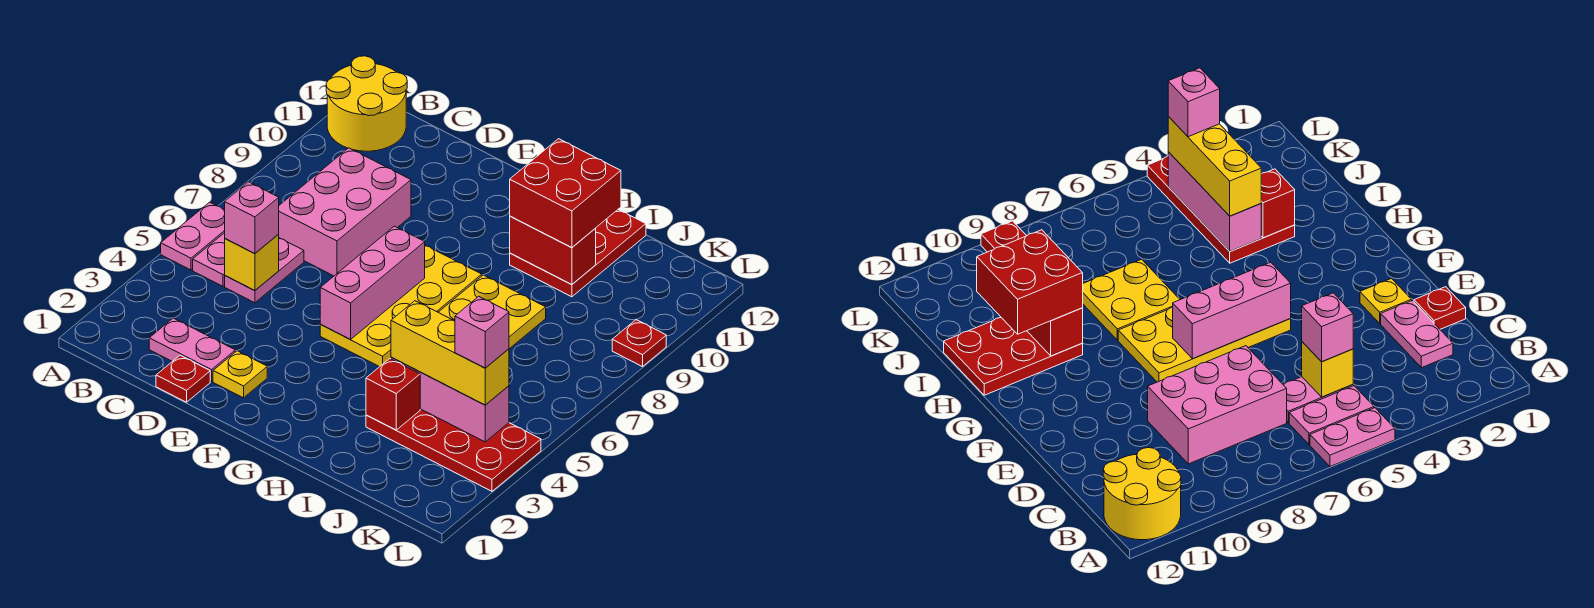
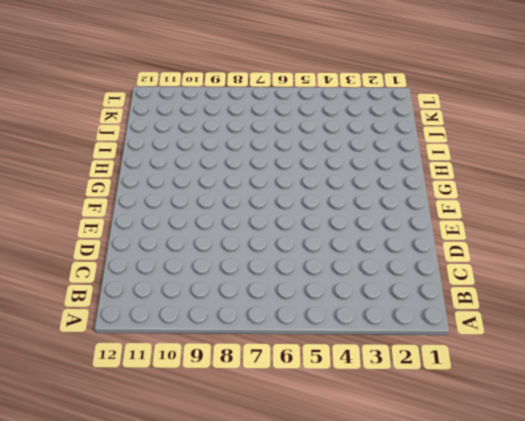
none -> pink 1x2 plate [161,202,225,270]
none -> yellow 2x2 round brick [326,56,407,151]
none -> pink 1x2 plate [193,233,225,286]

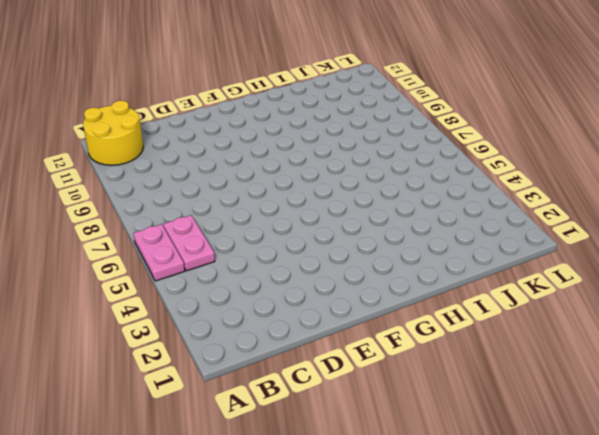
none -> pink 1x2 plate [149,318,235,381]
none -> pink 1x2 plate [225,238,304,303]
none -> pink 2x3 brick [279,148,411,276]

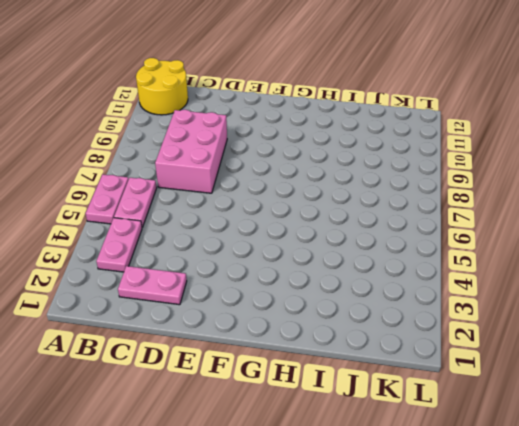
pink 1x2 plate [96,218,142,272] -> pink 1x2 plate moved to [225,238,304,303]
none -> red 1x1 plate [156,355,210,402]
none -> yellow 1x1 plate [213,351,267,398]
none -> yellow 2x4 plate [320,245,482,367]

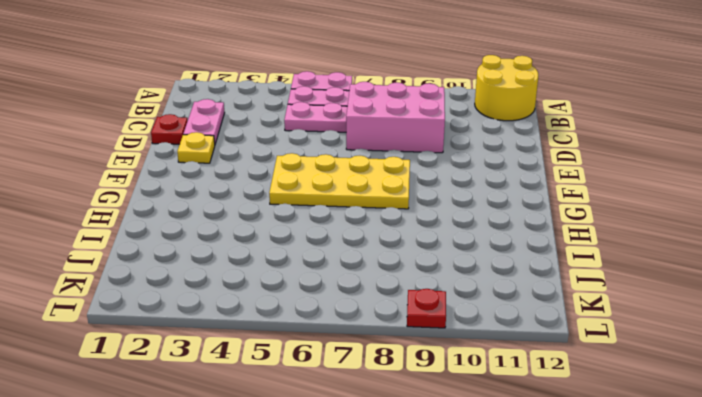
none -> yellow 2x2 plate [438,275,546,349]
none -> red 2x3 plate [510,210,646,297]
none -> red 2x4 plate [366,409,541,491]

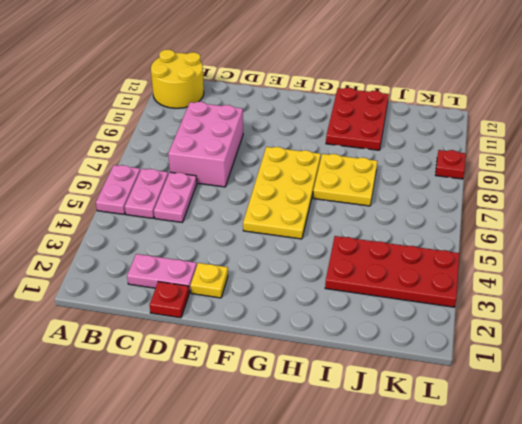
none -> yellow 1x1 brick [225,234,279,291]
none -> pink 1x3 brick [320,226,425,340]
none -> red 1x2 brick [510,216,596,285]

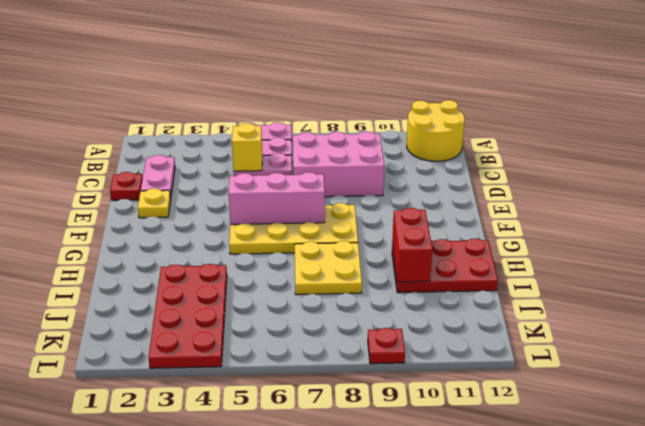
none -> red 1x1 brick [366,359,420,430]
none -> pink 1x3 brick [391,357,509,442]
none -> pink 1x1 brick [225,182,279,254]

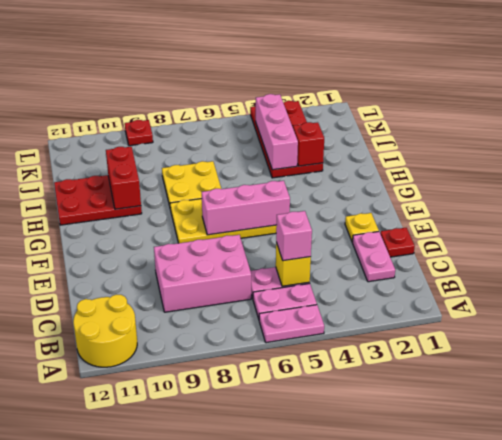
none -> red 2x2 brick [510,139,621,247]
none -> yellow 1x3 brick [391,301,509,405]
none -> pink 1x1 brick [455,296,509,368]

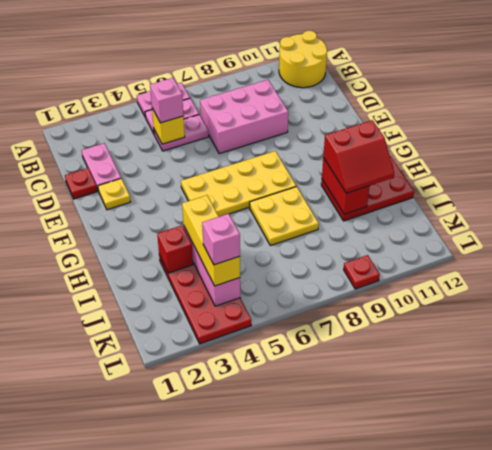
red 2x2 slope [323,120,394,193] -> red 2x2 brick [510,139,621,247]
none -> pink 1x3 brick [320,226,425,340]

